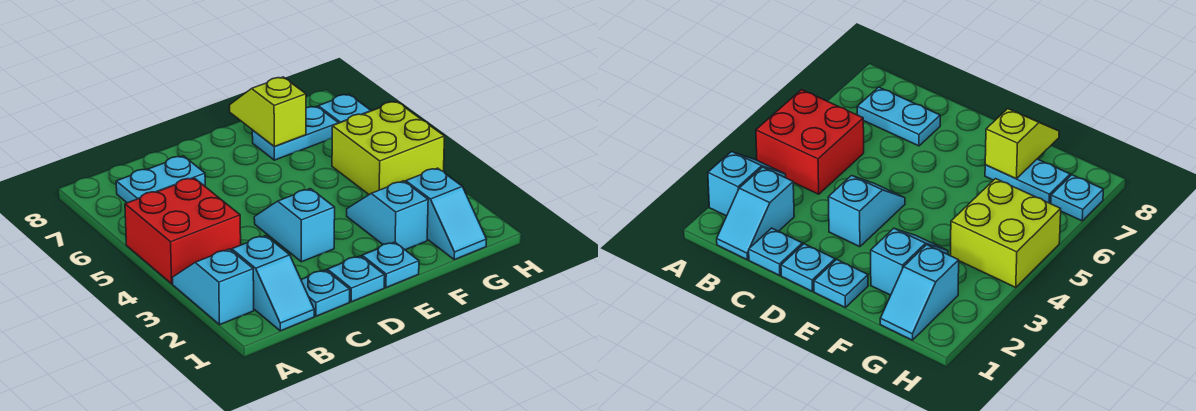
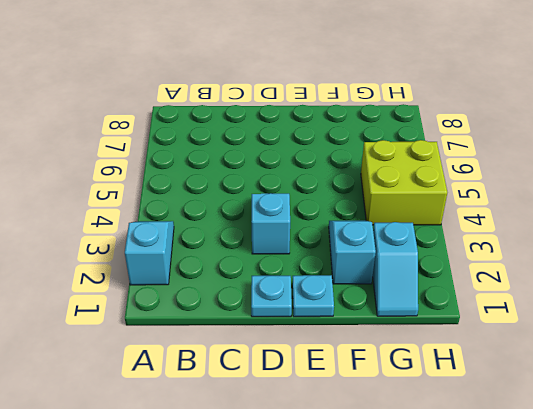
none -> red 2x2 brick [125,178,241,284]
none -> cyan 1x2 slope [232,236,314,331]
none -> cyan 1x2 plate [116,156,205,203]

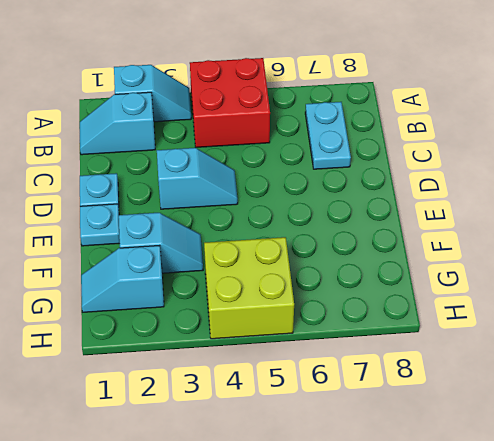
none -> cyan 1x1 plate [301,270,350,316]
none -> cyan 1x2 plate [252,106,338,160]
none -> cyan 1x1 plate [318,94,371,123]

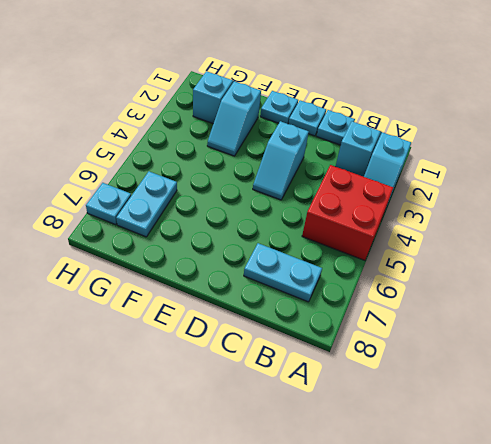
cyan 1x2 plate [116,171,177,237] -> cyan 1x2 plate turned to [252,106,338,160]
none -> lime 2x2 brick [332,102,445,195]
none -> lime 1x2 slope [230,77,306,146]

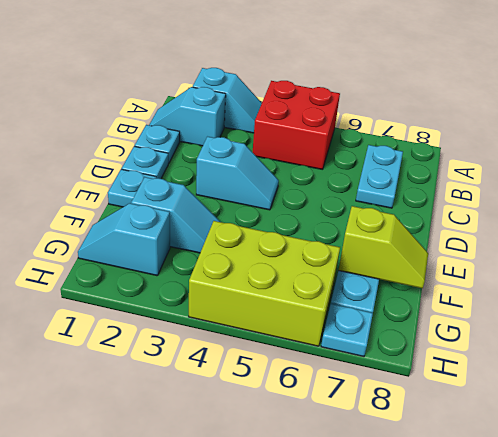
lime 2x3 brick [189,221,340,346] -> lime 2x2 brick [332,102,445,195]

